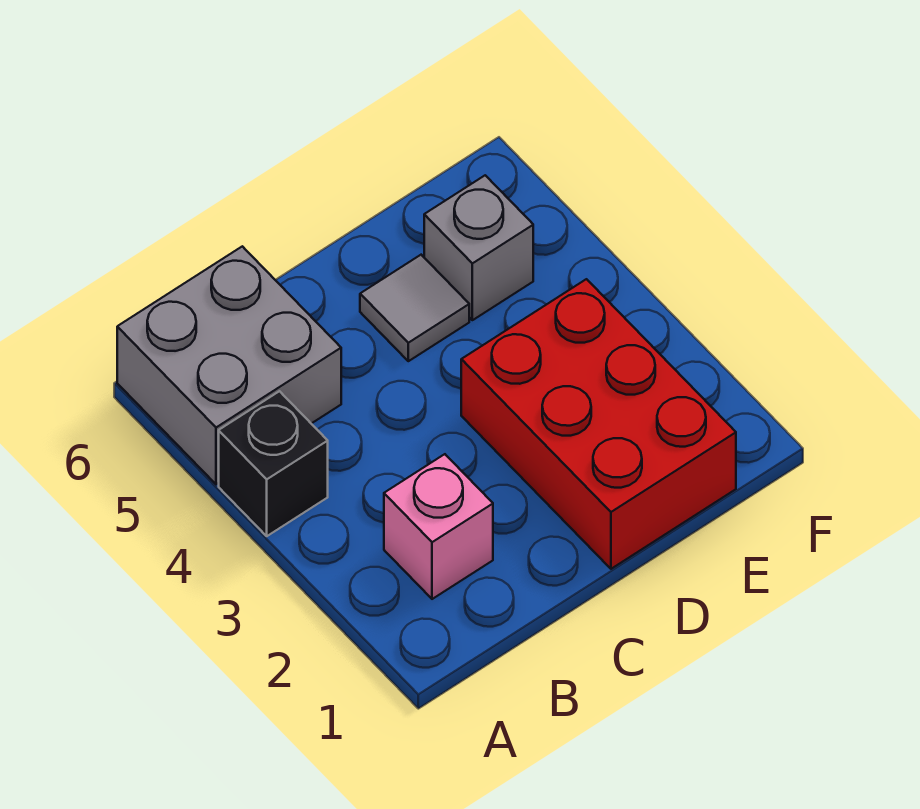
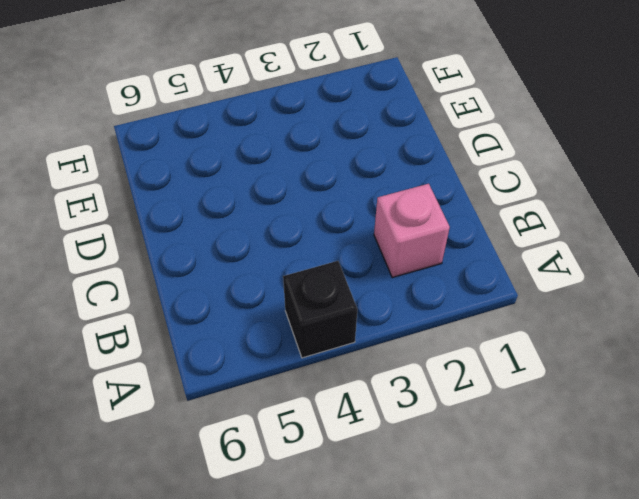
none -> grey 2x2 brick [117,246,341,484]
none -> red 2x3 brick [461,279,736,569]

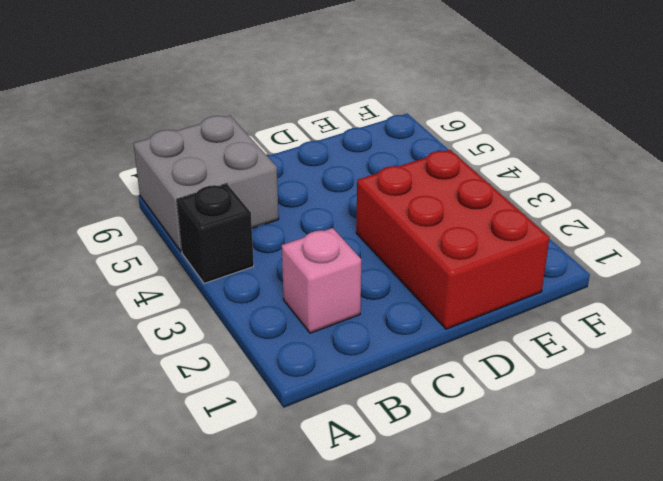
none -> grey 1x1 tile [360,255,469,361]
none -> grey 1x1 brick [424,175,533,320]

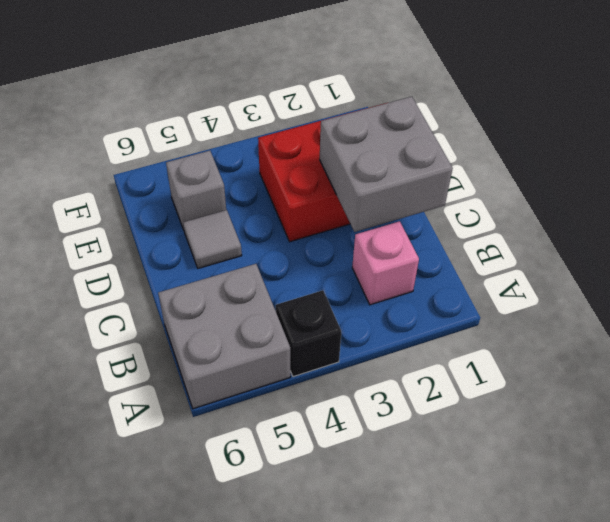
grey 2x2 brick [320,97,453,232] -> none

